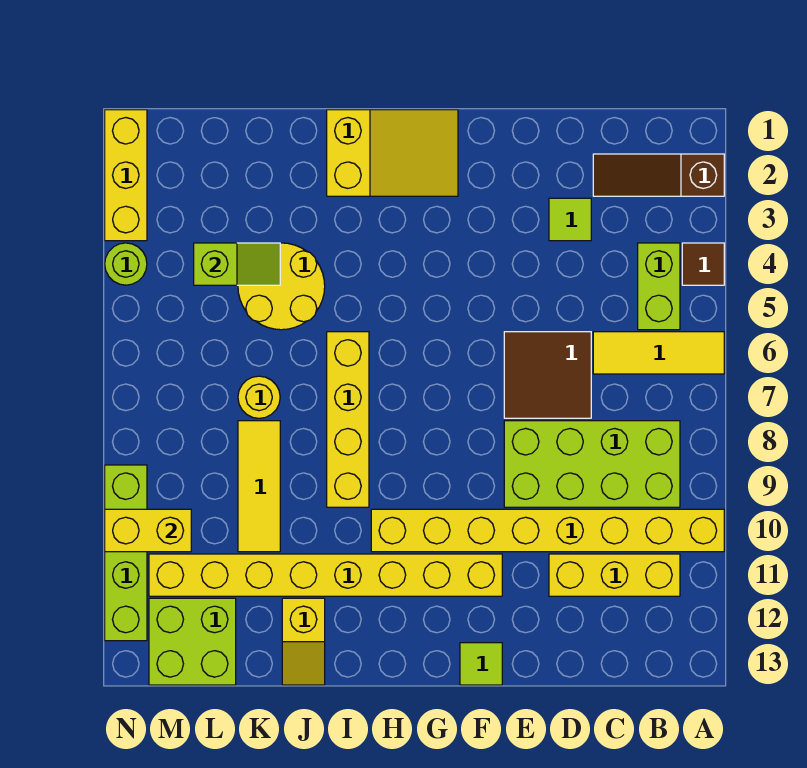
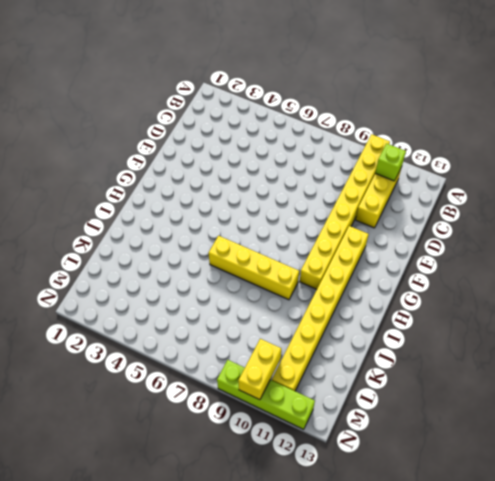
lime 1x1 brick [375,143,406,181] -> none
none -> brown 1x3 slope [593,154,724,196]
none -> brown 1x1 tile [682,243,724,285]
none -> yellow 1x3 tile [593,332,724,374]

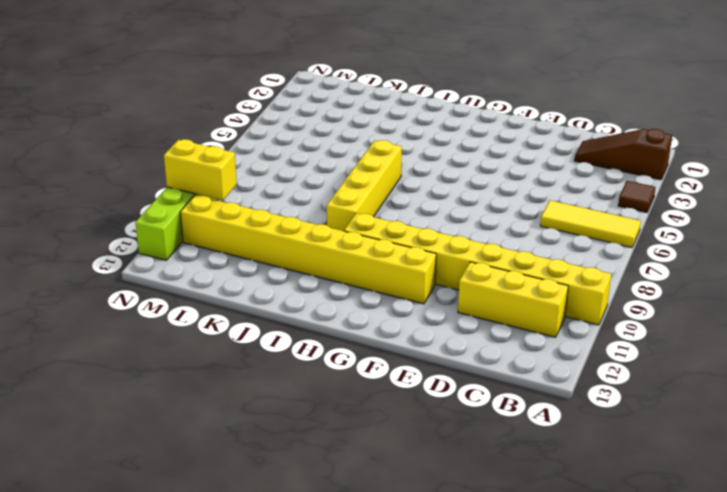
none -> lime 1x2 brick [638,243,680,330]
none -> lime 2x4 brick [504,421,680,507]
none -> lime 1x1 tile [549,198,591,241]

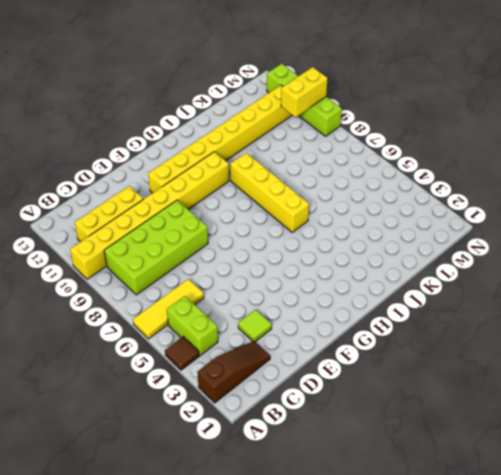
none -> brown 2x2 tile [504,332,591,418]
none -> lime 1x1 tile [460,643,502,685]
none -> yellow 2x3 slope [327,110,458,196]

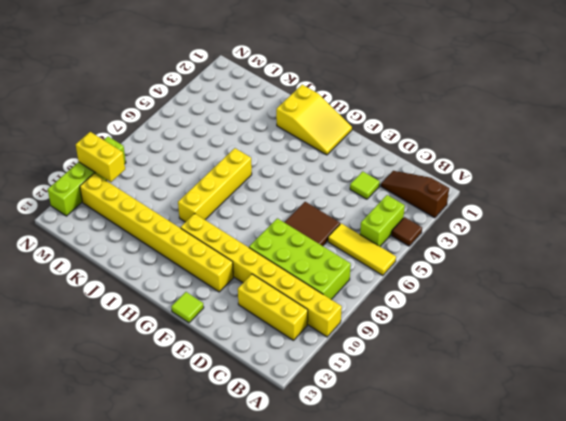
none -> yellow 2x2 round brick [238,243,325,330]
none -> yellow 1x2 slope [282,598,325,685]
none -> yellow 1x1 round brick [238,376,280,418]

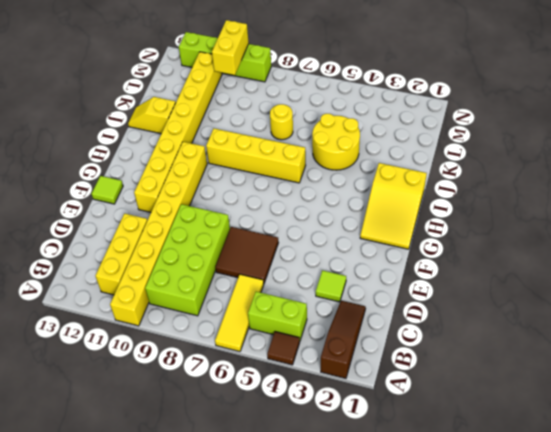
none -> yellow 1x3 tile [238,421,280,552]
none -> lime 2x2 brick [149,598,236,685]
none -> yellow 1x3 brick [105,110,147,241]

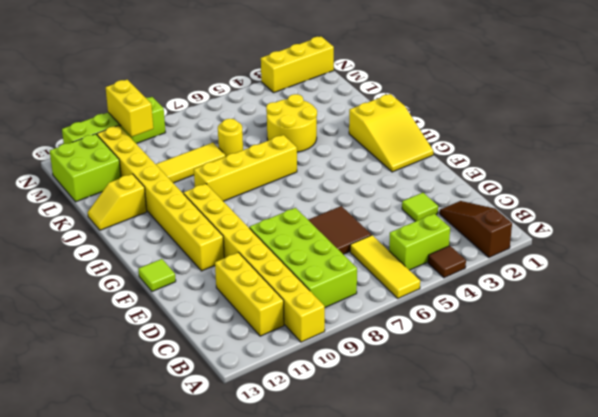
none -> lime 1x1 round brick [105,243,147,285]
none -> lime 1x2 slope [194,243,280,285]

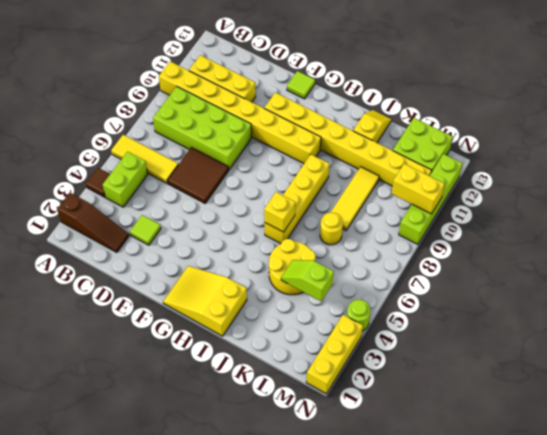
yellow 1x1 brick [264,192,295,232] -> none

